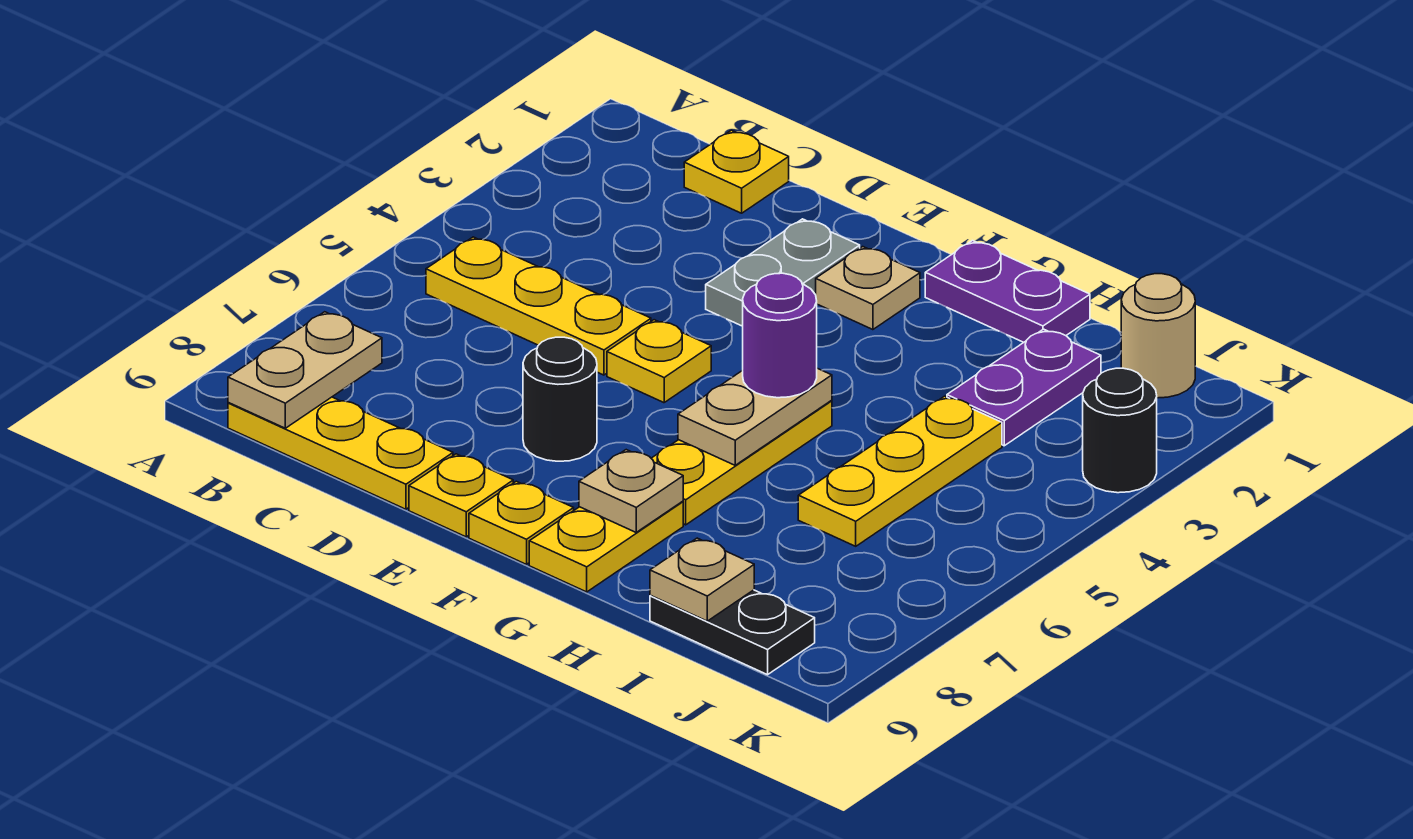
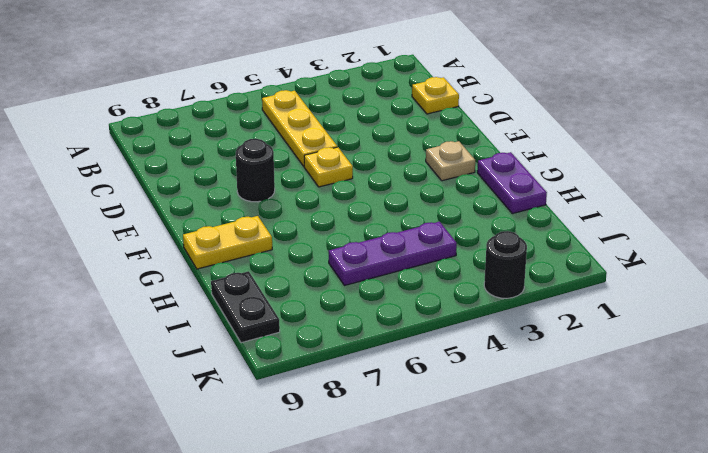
purple 1x3 plate [329,222,457,286] -> yellow 1x3 plate [798,396,1002,546]
none -> yellow 1x3 plate [228,397,453,509]
none -> grey 1x2 plate [706,219,860,326]
none -> yellow 1x1 plate [409,454,513,537]

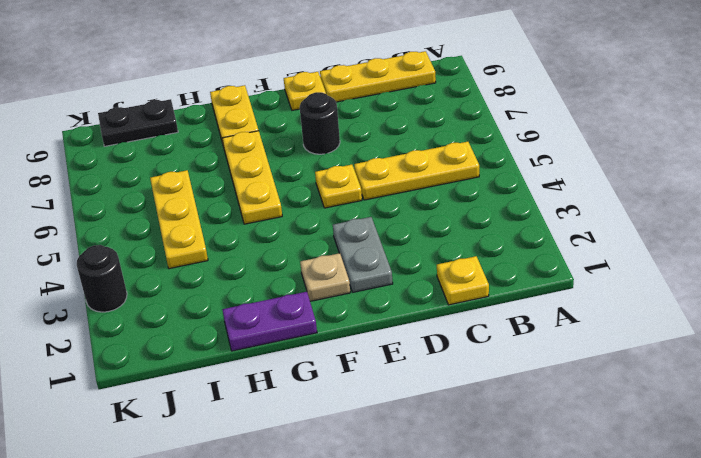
none -> yellow 1x1 plate [469,481,574,564]
none -> purple 1x2 plate [947,329,1101,446]
none -> tan 1x1 round brick [1121,274,1195,398]

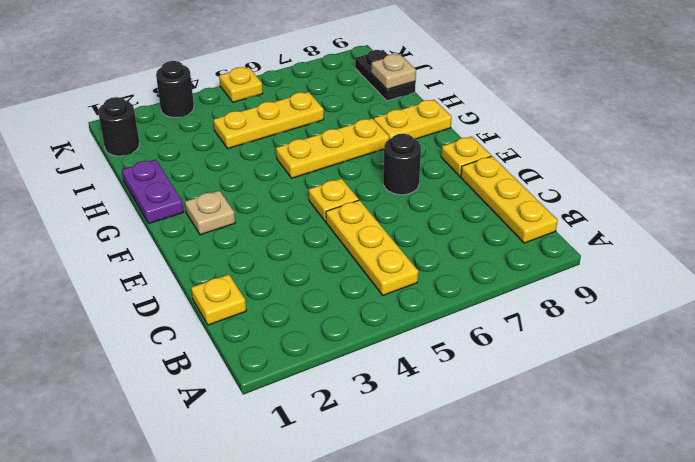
black 1x1 round brick [98,97,139,156] -> tan 1x1 round brick [1121,274,1195,398]
yellow 1x1 plate [219,67,263,102] -> yellow 1x1 plate moved to [469,481,574,564]
none -> grey 1x2 plate [706,219,860,326]
none -> purple 1x2 plate [947,329,1101,446]
none -> tan 1x2 plate [228,312,382,428]

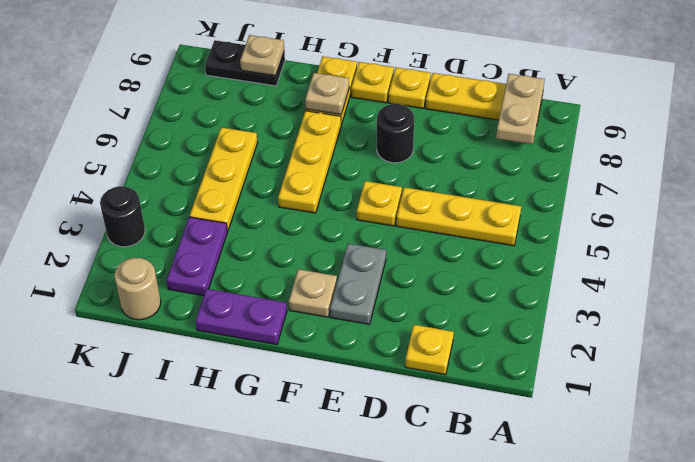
none -> tan 1x2 plate [678,368,832,465]
none -> purple 1x1 round brick [743,273,817,398]

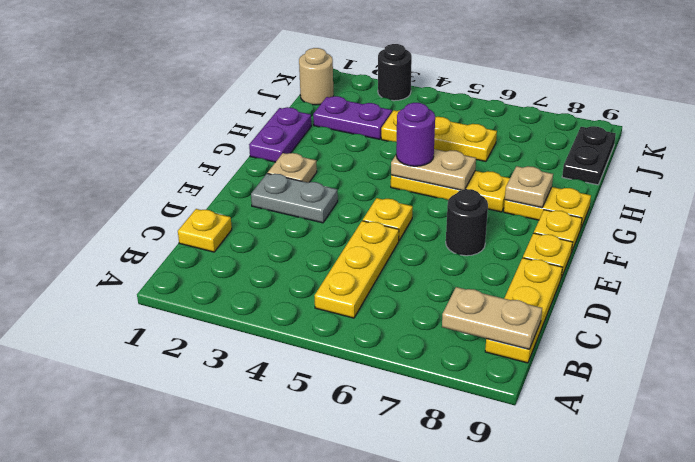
none -> tan 1x1 plate [650,538,754,621]

